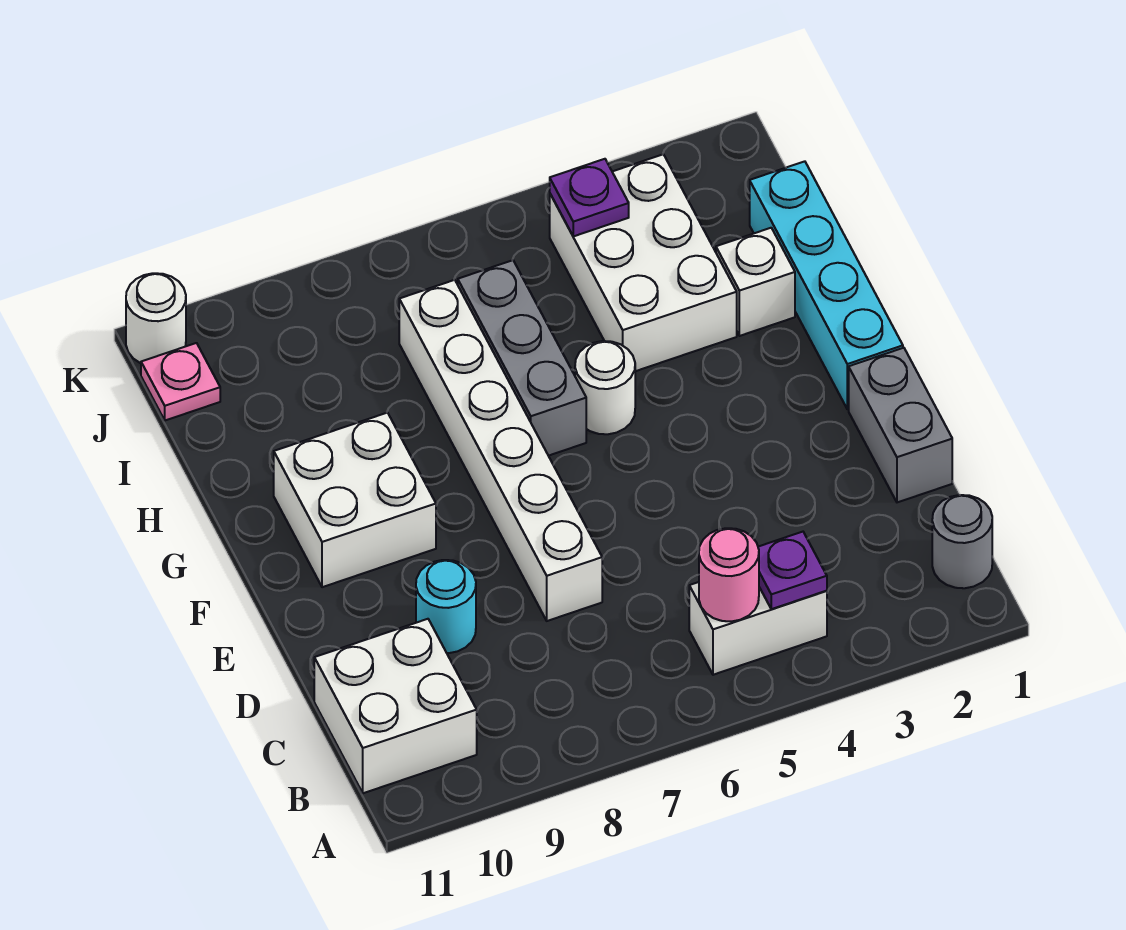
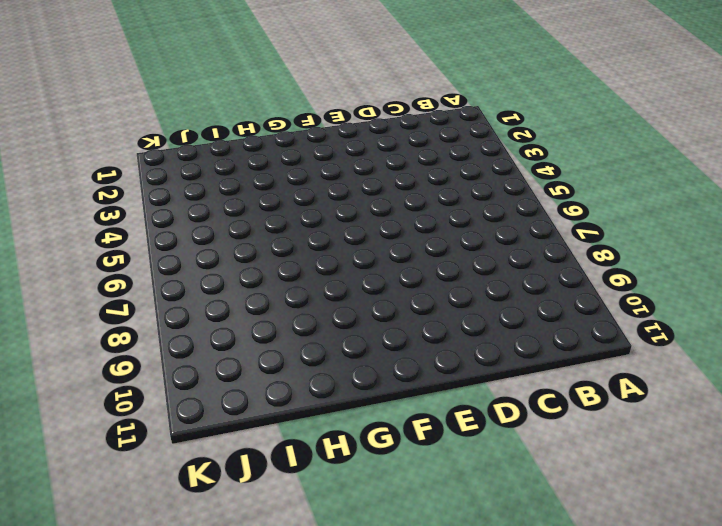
none -> grey 1x1 round brick [932,495,992,588]
none -> white 1x2 brick [689,582,827,675]
none -> white 2x2 brick [314,619,477,793]

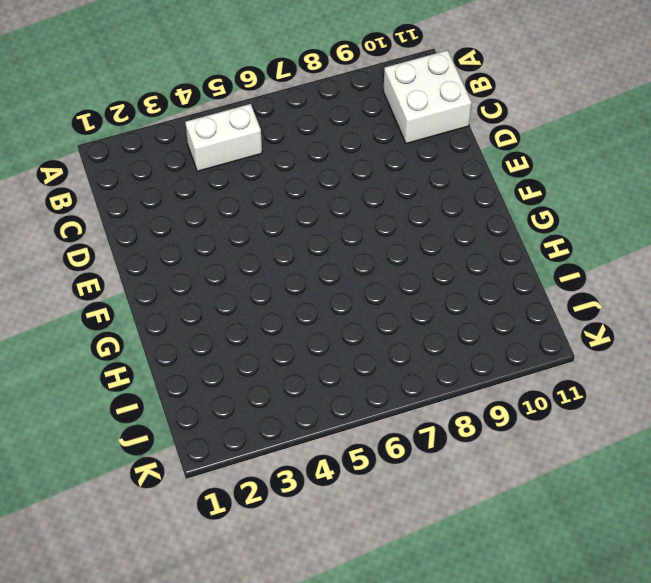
none -> grey 1x1 round brick [932,495,992,588]
none -> grey 1x2 brick [849,348,952,502]
none -> white 1x6 brick [399,280,602,621]

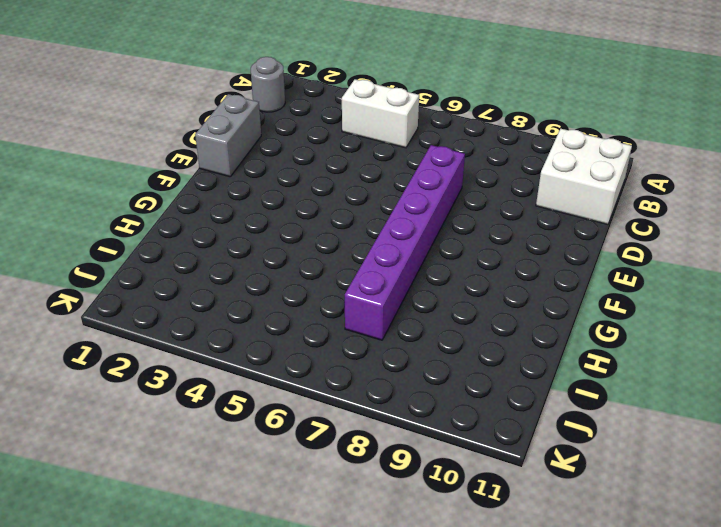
purple 1x6 brick [345,145,465,340] -> white 1x6 brick [399,280,602,621]
none -> cyan 1x1 round brick [416,560,476,653]
none -> cyan 1x4 brick [750,161,903,409]
none -> white 2x2 brick [274,413,436,587]

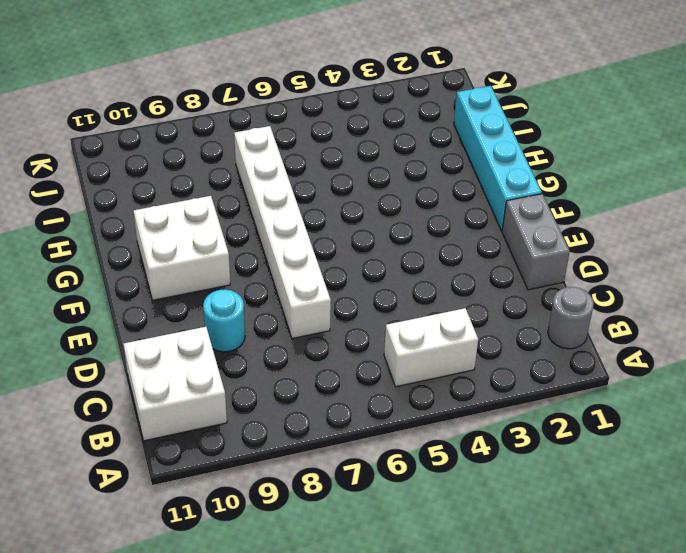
none -> white 1x1 round brick [575,341,635,434]
none -> grey 1x3 brick [458,260,586,456]
none -> white 1x1 brick [716,228,795,336]

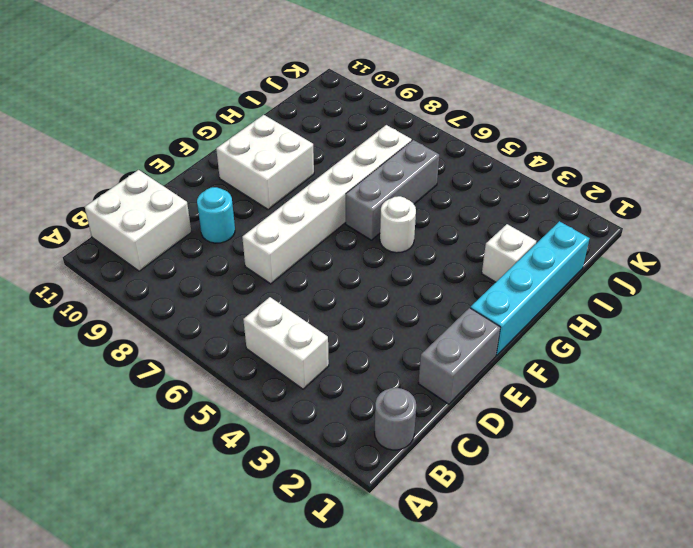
none -> white 2x3 brick [550,154,737,371]
none -> pink 1x1 plate [141,343,220,420]
none -> white 1x1 round brick [126,273,186,363]

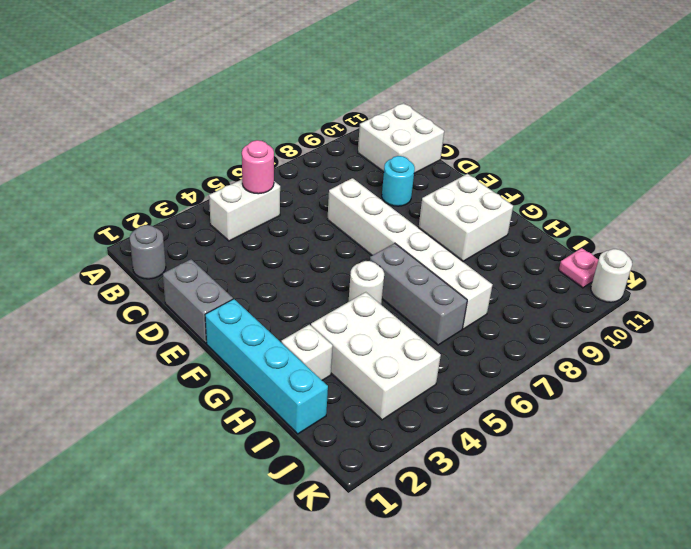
none -> purple 1x1 plate [758,532,827,609]
none -> purple 1x1 plate [550,159,629,236]

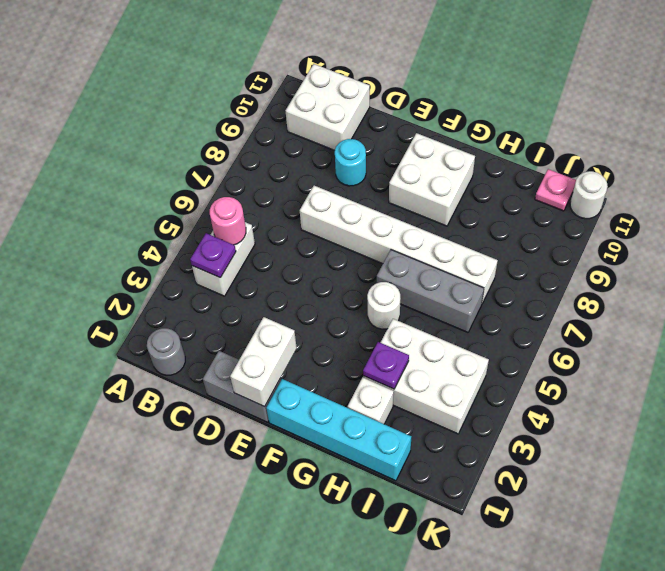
white 1x2 brick [230,317,297,407] -> none
purple 1x1 plate [363,342,409,389] -> purple 1x1 plate moved to [550,159,629,236]

